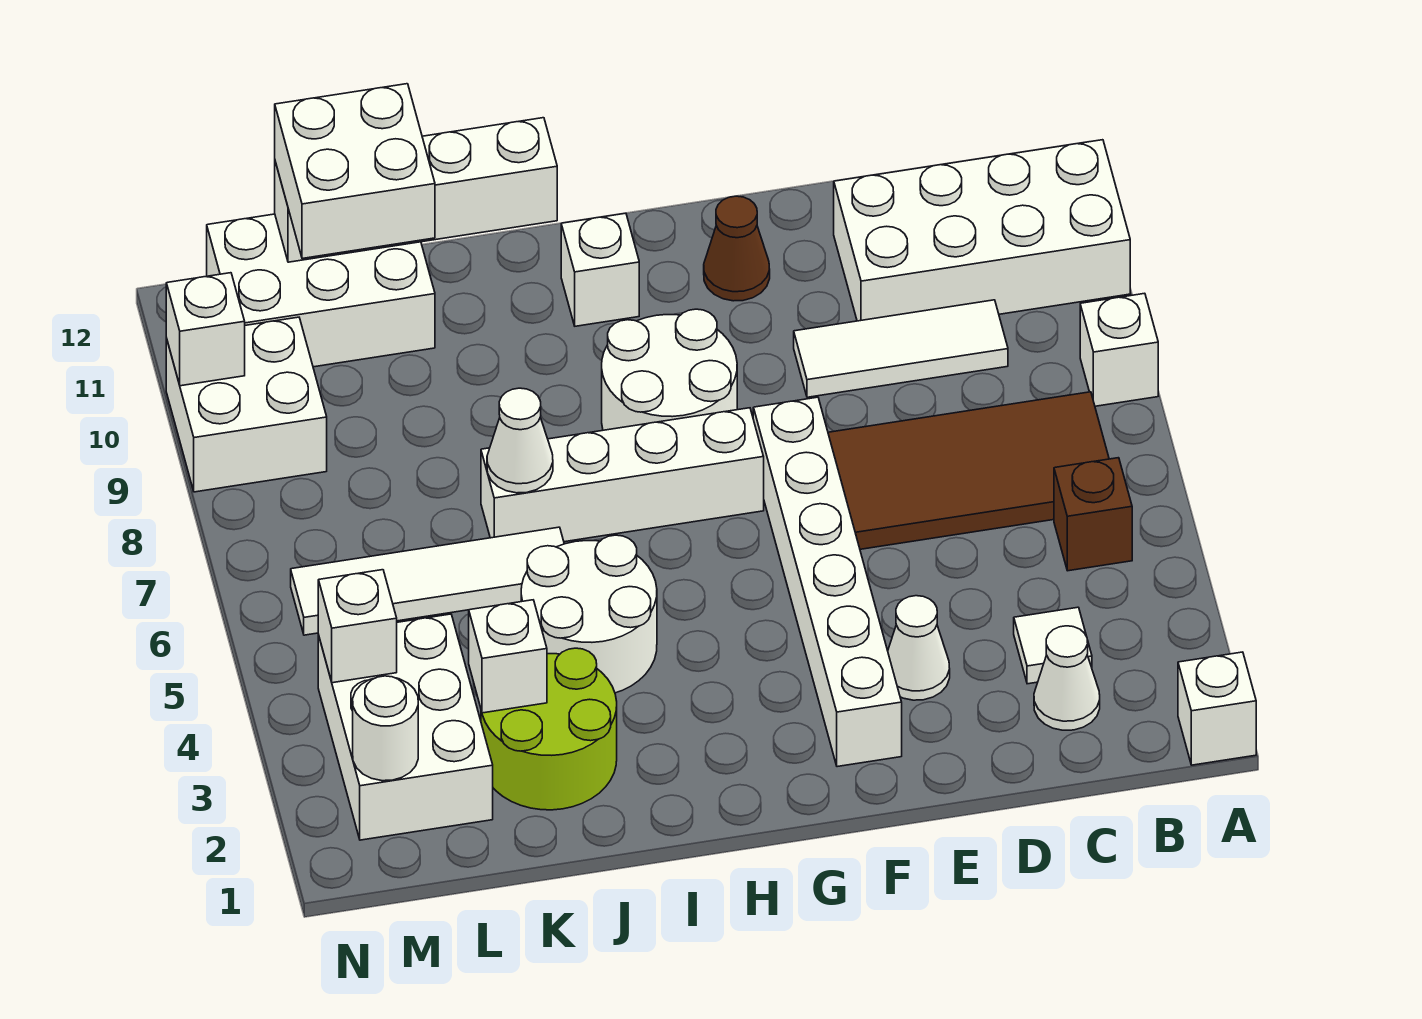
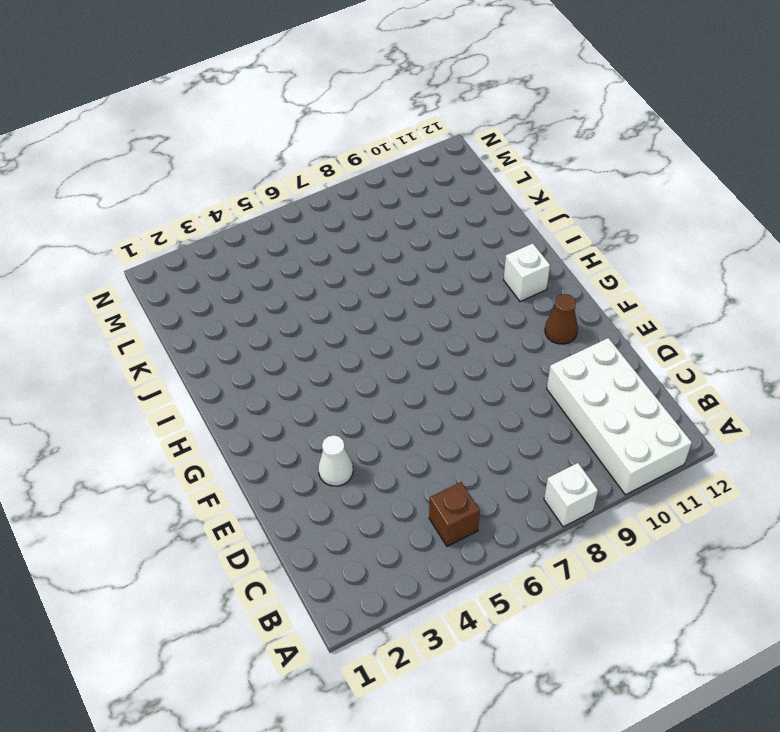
none -> white 1x1 brick [1178,652,1256,765]
none -> brown 2x4 tile [828,392,1109,549]
none -> white 1x1 cone [1034,626,1100,730]

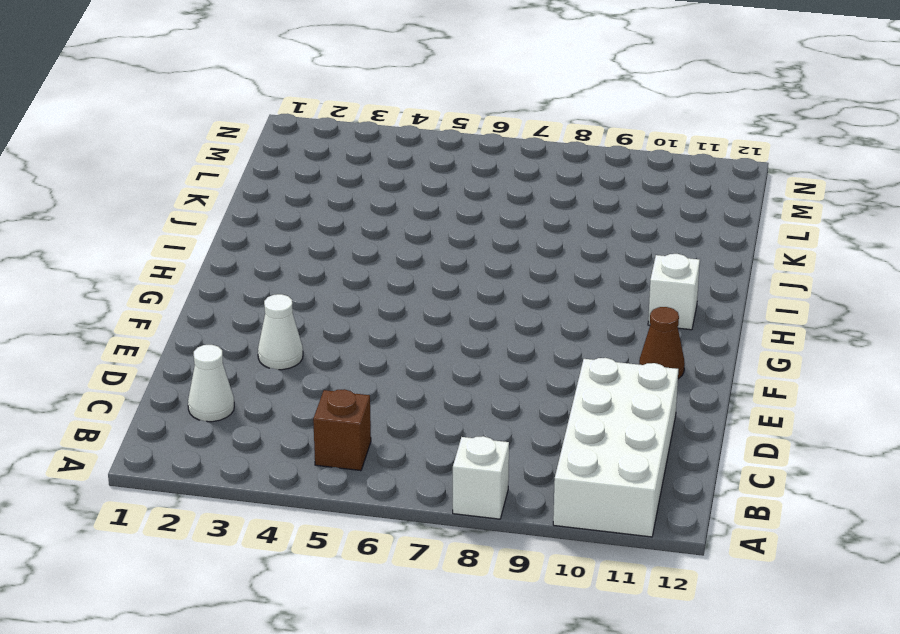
none -> white 1x1 brick [1178,652,1256,765]
none -> brown 2x4 tile [828,392,1109,549]
none -> white 1x1 tile [1014,607,1092,684]

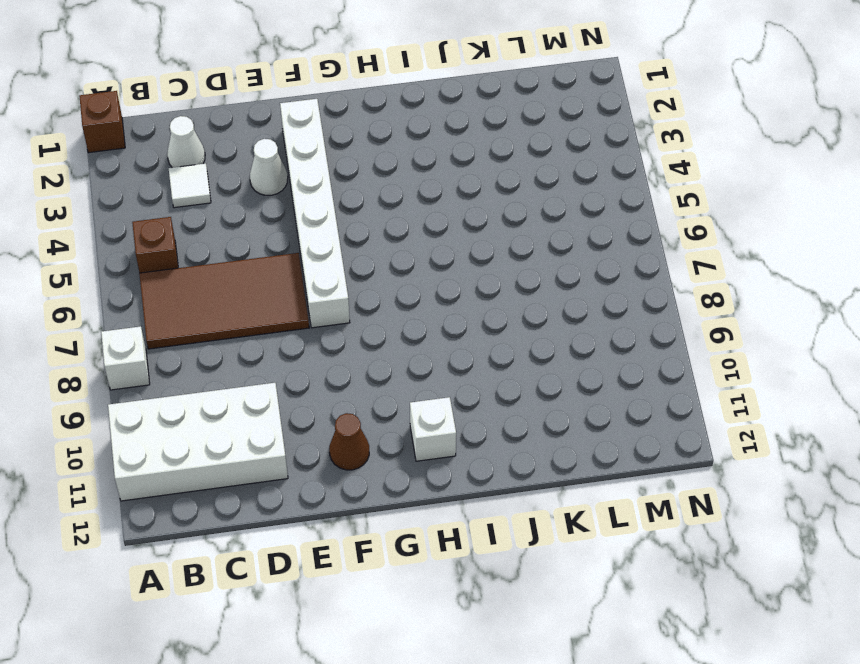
brown 1x1 brick [79,91,125,153] -> white 1x1 brick [1178,652,1256,765]
none -> white 1x3 tile [794,300,1008,397]
none -> white 1x4 brick [481,408,764,542]
none -> white 2x2 round brick [602,309,737,430]

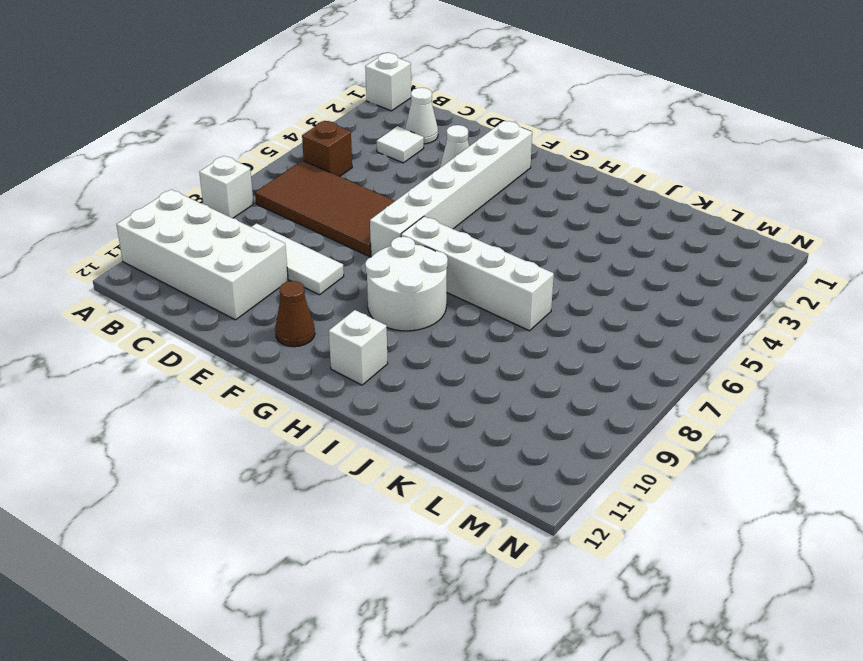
none -> white 2x2 round brick [521,535,657,693]
none -> lime 2x2 round brick [481,648,617,810]
none -> white 1x4 tile [291,527,564,635]

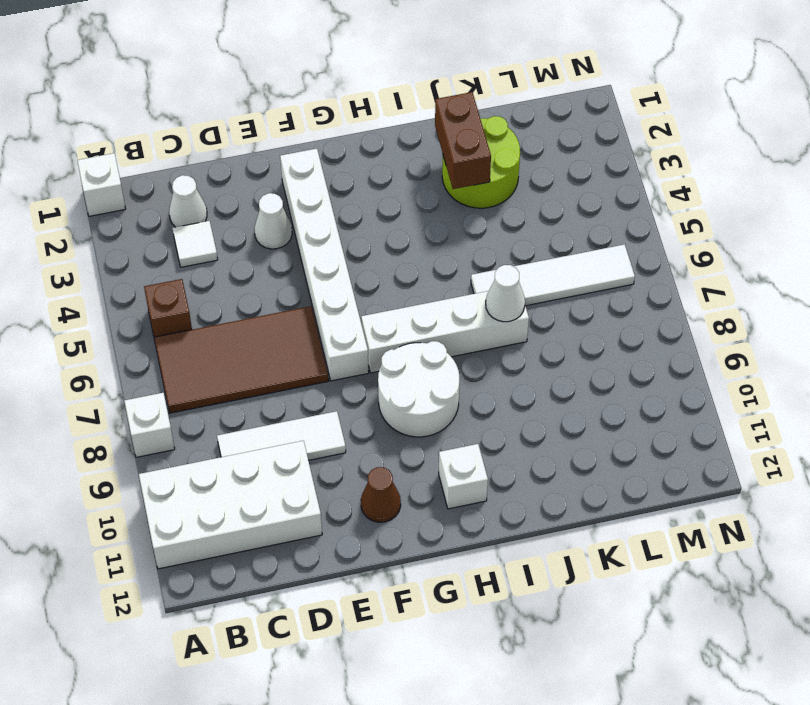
brown 1x2 brick [435,92,491,189] -> none
none -> white 2x2 round brick [521,535,657,693]
none -> white 2x3 brick [207,214,435,367]
none -> white 2x3 brick [318,614,493,840]

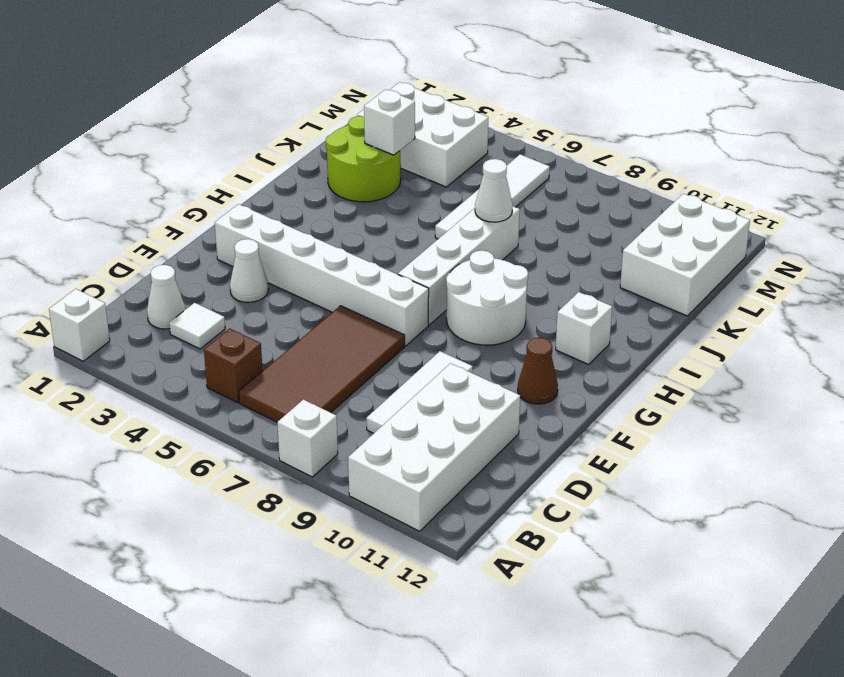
none -> white 2x2 round brick [521,535,657,693]
none -> white 2x2 brick [166,317,327,492]
none -> white 1x4 brick [275,118,557,262]

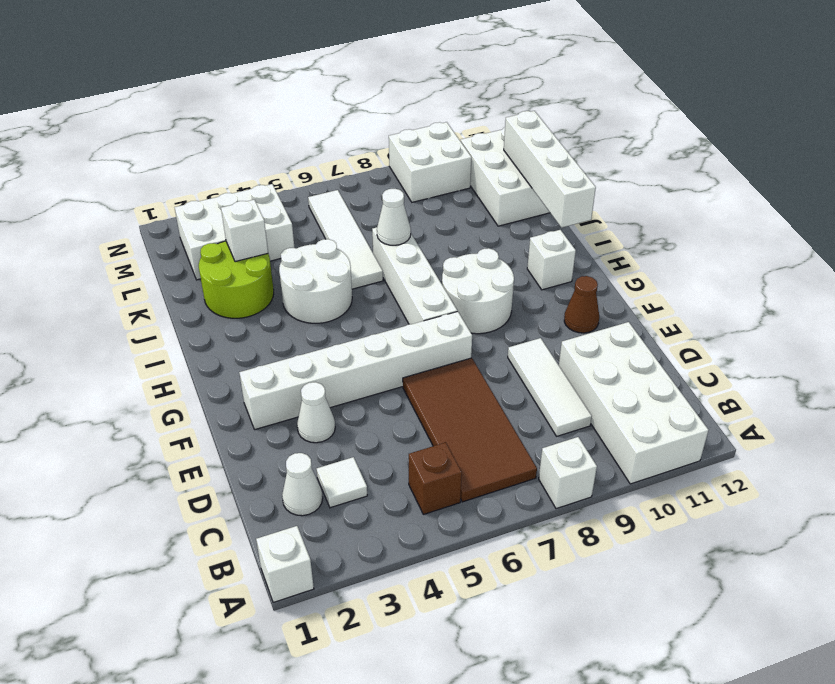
none -> white 1x1 round brick [353,676,418,781]
none -> white 1x1 brick [318,570,397,683]
none -> white 1x1 brick [166,273,245,386]

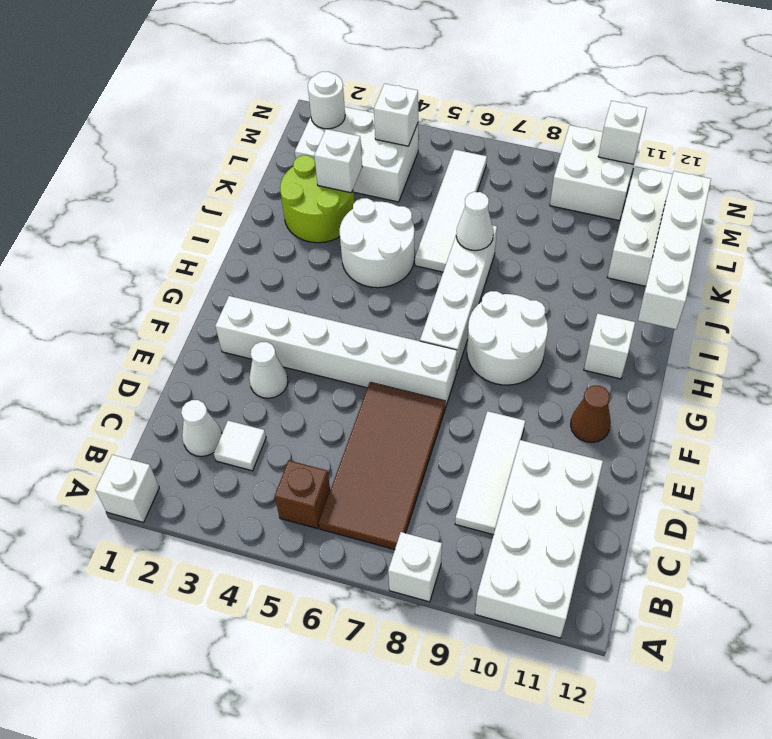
none -> white 2x2 brick [275,84,435,259]

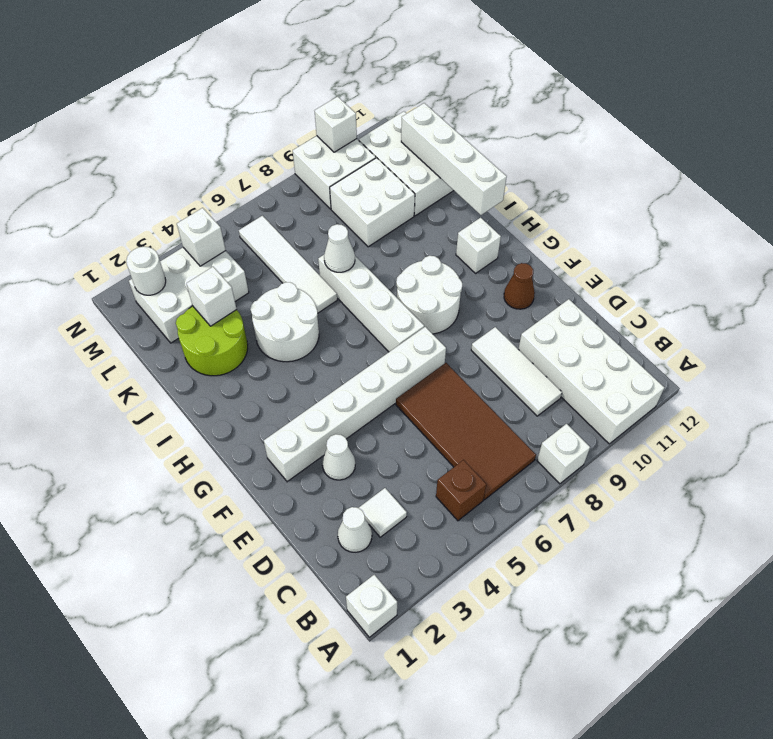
white 2x2 brick [330,158,415,247] -> white 2x2 brick moved to [275,84,435,259]

